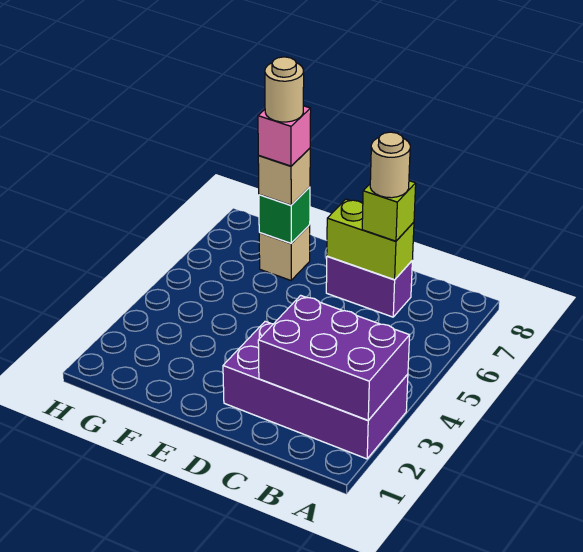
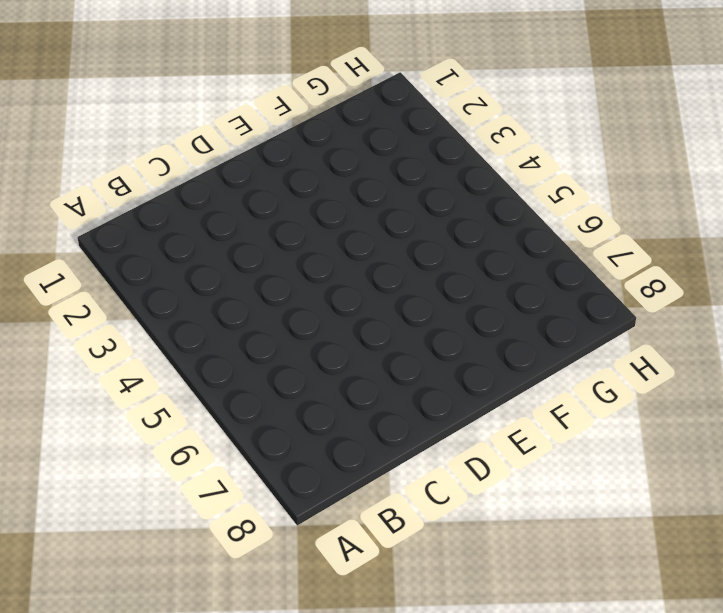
none -> purple 2x4 brick [223,321,408,459]
none -> purple 1x2 brick [326,256,412,317]

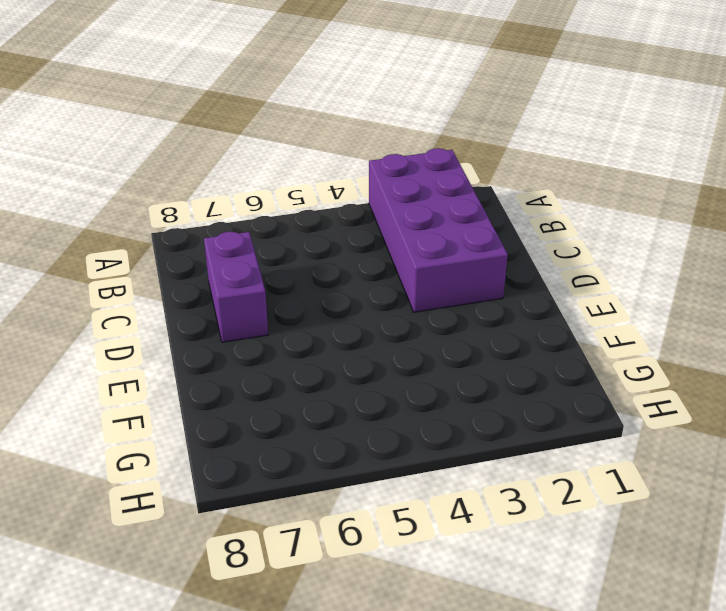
none -> tan 1x1 brick [259,225,310,280]
none -> purple 2x3 brick [258,295,410,420]

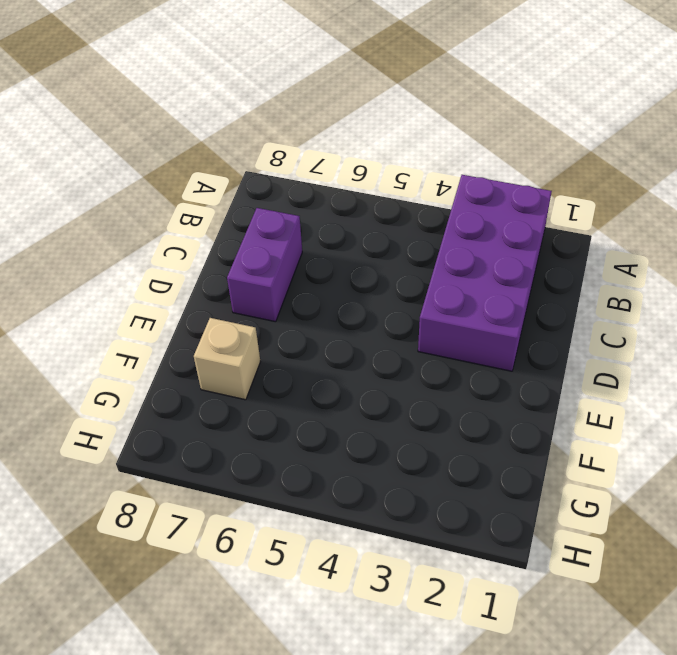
none -> purple 2x3 brick [258,295,410,420]
none -> lime 1x2 brick [327,199,414,280]

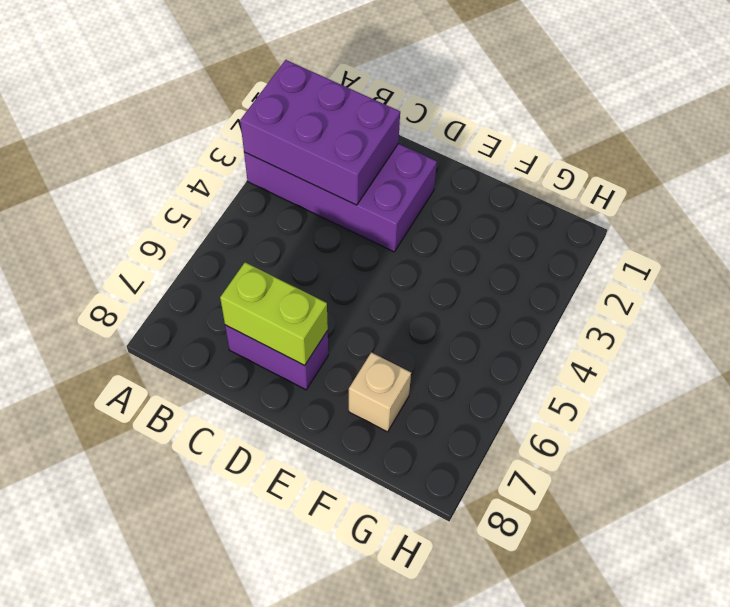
none -> green 1x1 brick [259,187,310,243]
none -> lime 1x1 brick [362,181,416,241]

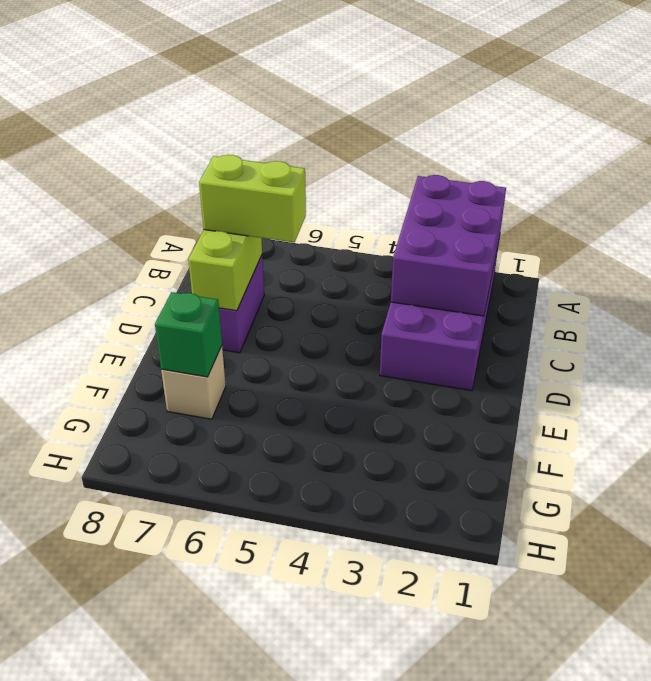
lime 1x2 brick [199,155,306,242] -> lime 1x1 brick [362,181,416,241]
none -> tan 1x1 brick [258,148,310,205]
none -> tan 1x1 round brick [370,132,410,198]

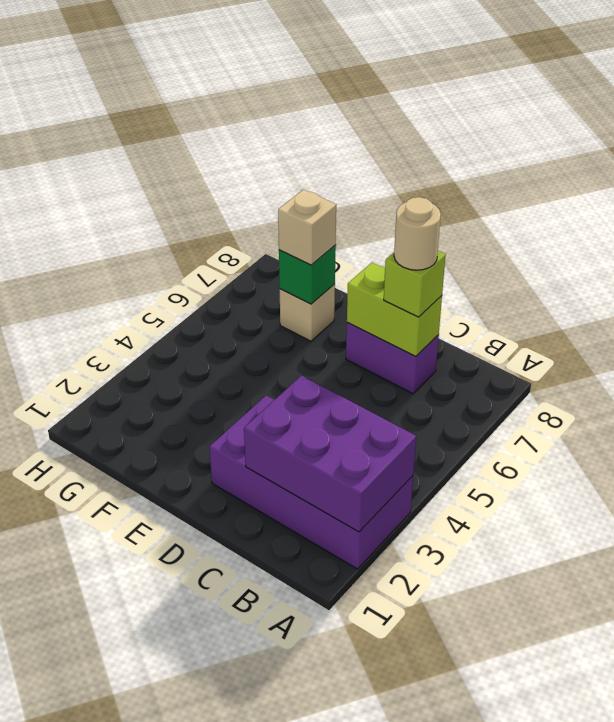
none -> pink 1x1 brick [258,106,311,166]
none -> tan 1x1 round brick [265,57,304,122]

